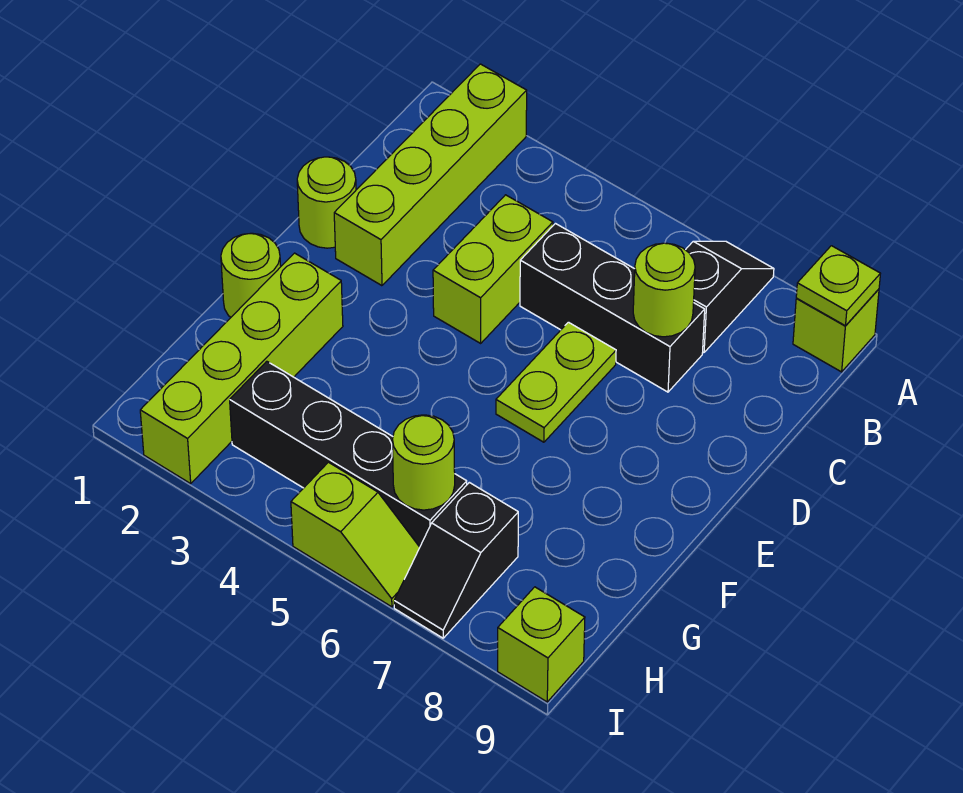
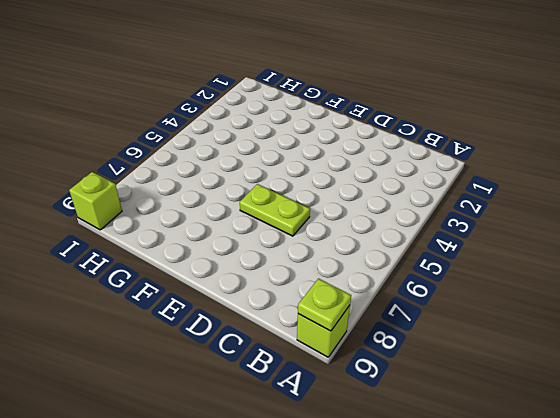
none -> lime 1x4 brick [334,64,527,286]
none -> black 1x2 slope [686,241,774,353]
none -> lime 1x2 brick [433,195,553,343]

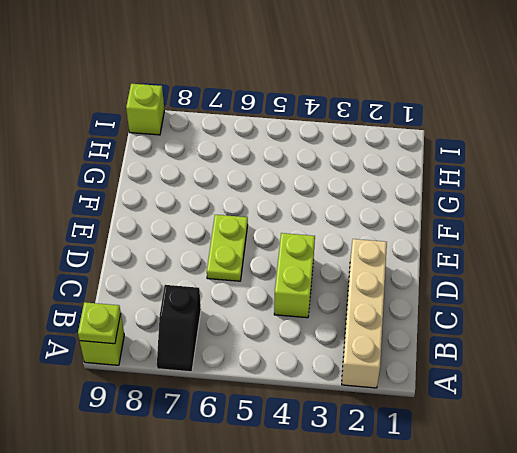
tan 1x4 brick [342,239,387,388] -> lime 1x4 brick [334,64,527,286]
none -> black 1x3 brick [520,224,705,392]
none -> lime 1x1 round brick [297,157,356,248]
none -> lime 1x1 round brick [221,233,281,317]

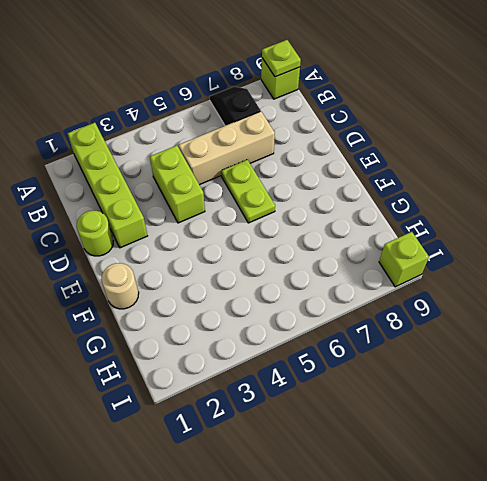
tan 1x3 brick [179,112,275,185] -> black 1x3 brick [520,224,705,392]
tan 1x1 round brick [101,263,139,309] -> lime 1x1 round brick [221,233,281,317]
none -> lime 1x4 brick [140,253,343,484]
none -> black 1x4 brick [230,361,467,547]
none -> black 1x2 slope [394,482,518,638]

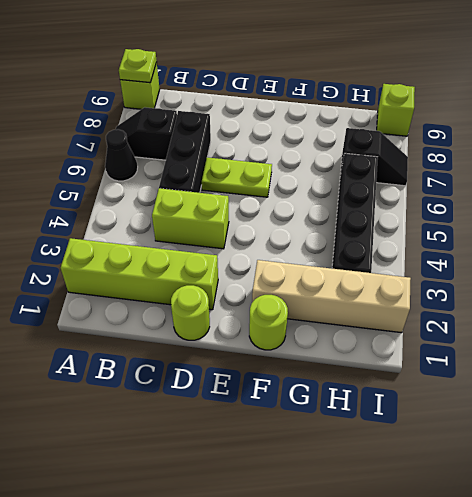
black 1x1 cone [105,129,138,181] -> none
tan 1x4 brick [252,260,411,333] -> lime 1x4 brick [140,253,343,484]
none -> lime 1x2 slope [291,462,420,607]
none -> lime 1x1 round brick [633,243,695,337]
none -> lime 1x1 round brick [392,415,455,510]

